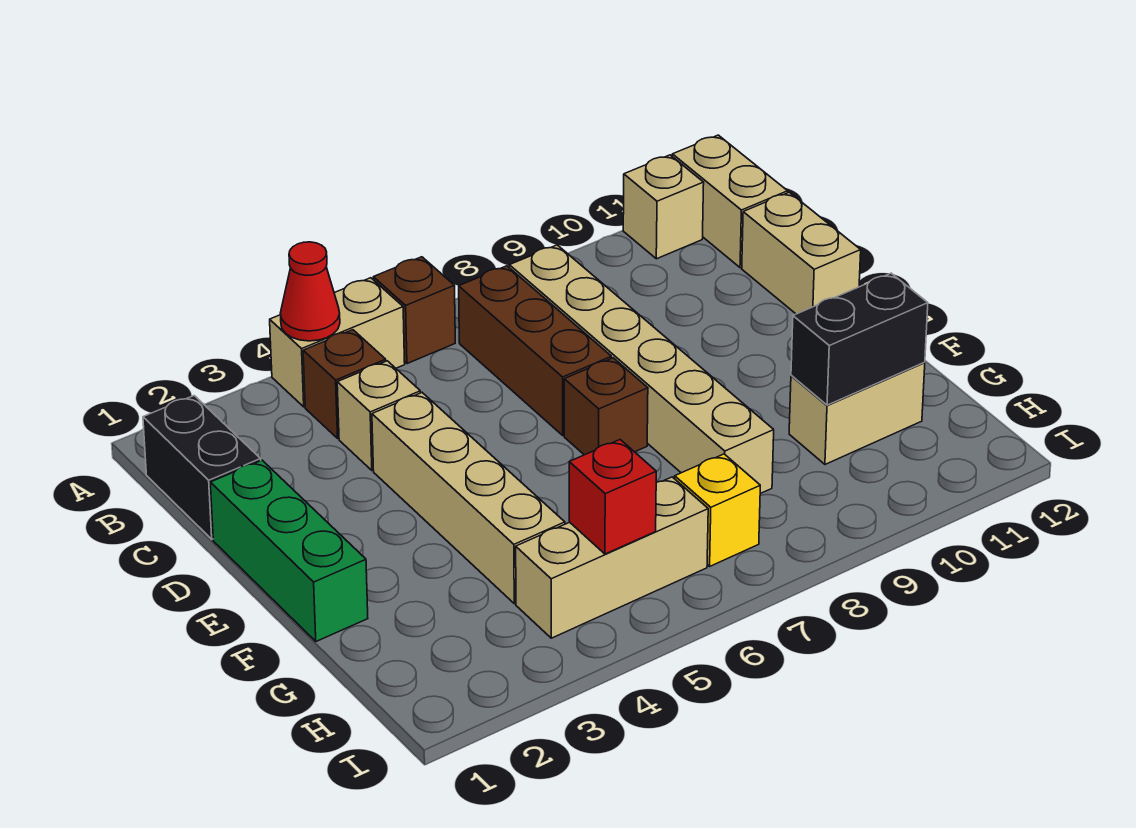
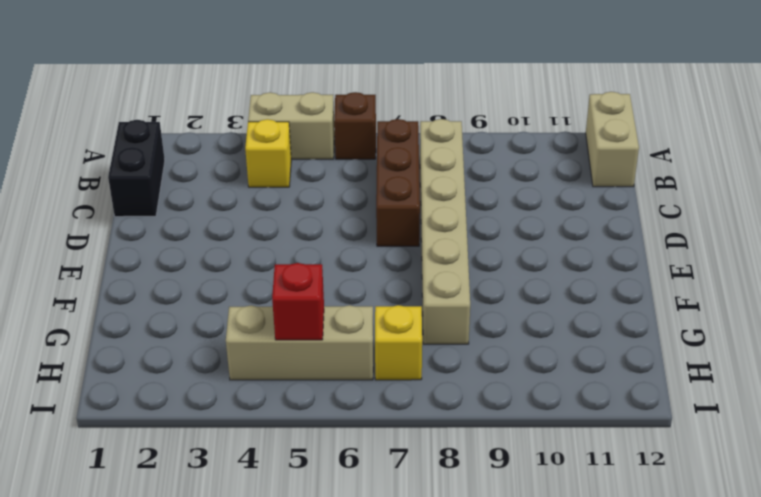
yellow 1x1 brick [245,119,291,187] -> brown 1x1 brick [303,330,386,438]
none -> tan 1x1 brick [623,155,704,259]
none -> tan 1x1 brick [337,361,421,471]
none -> tan 1x2 brick [742,192,861,314]

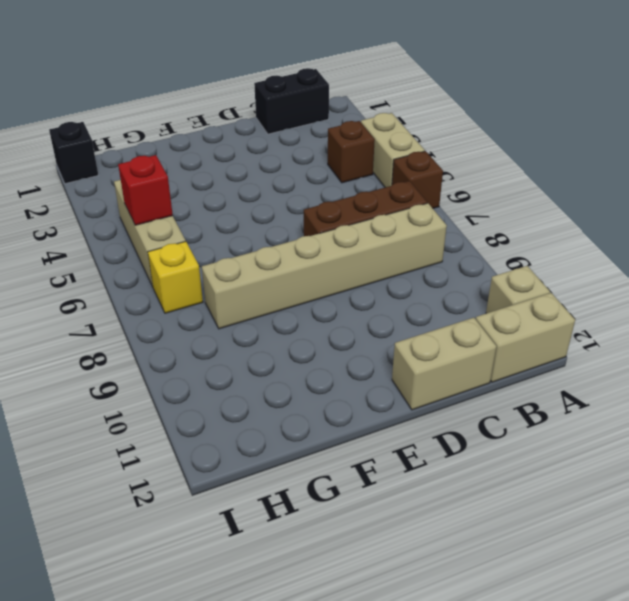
black 1x1 brick [49,122,98,184] -> none
none -> tan 1x1 brick [337,361,421,471]
none -> green 1x3 brick [210,460,368,641]
none -> tan 1x4 brick [372,393,565,604]

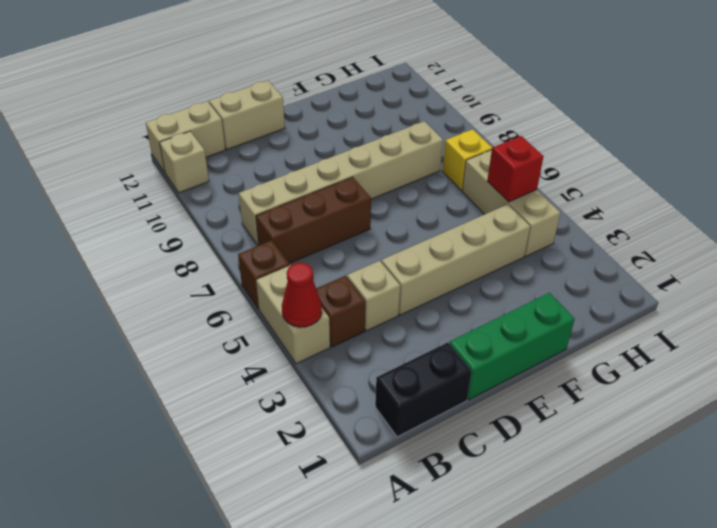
none -> brown 1x1 brick [564,358,648,455]
none -> tan 1x2 brick [789,362,925,464]
none -> black 1x2 brick [791,273,928,405]

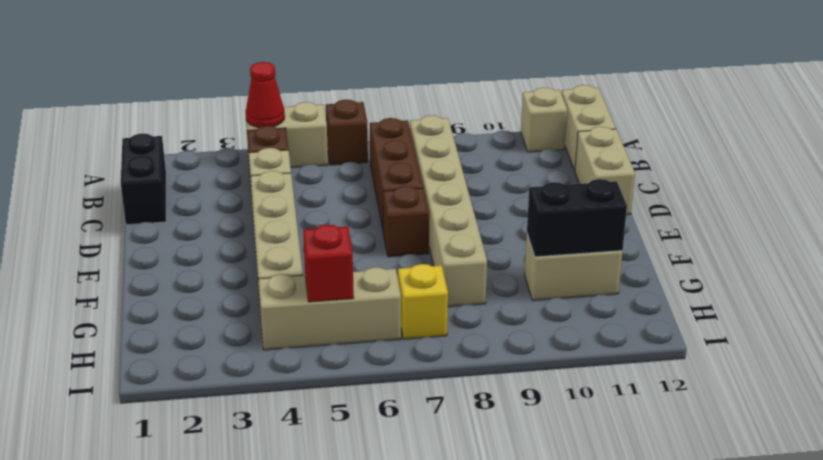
none -> green 1x3 brick [210,460,368,641]

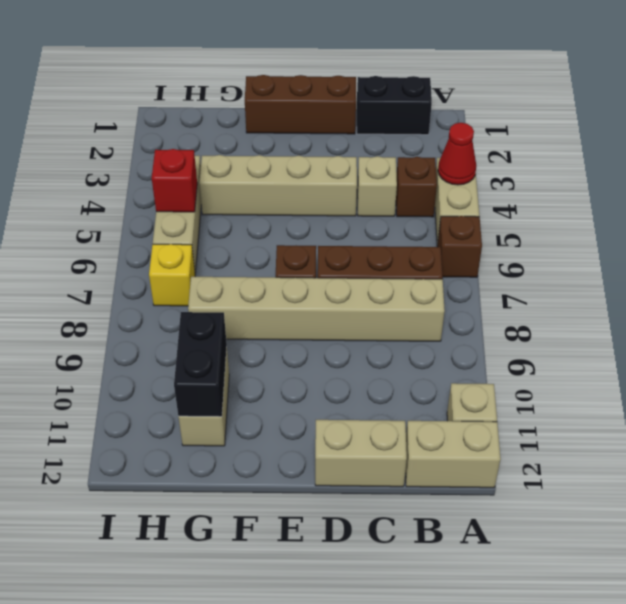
brown 1x3 brick [245,75,356,134] -> green 1x3 brick [210,460,368,641]

